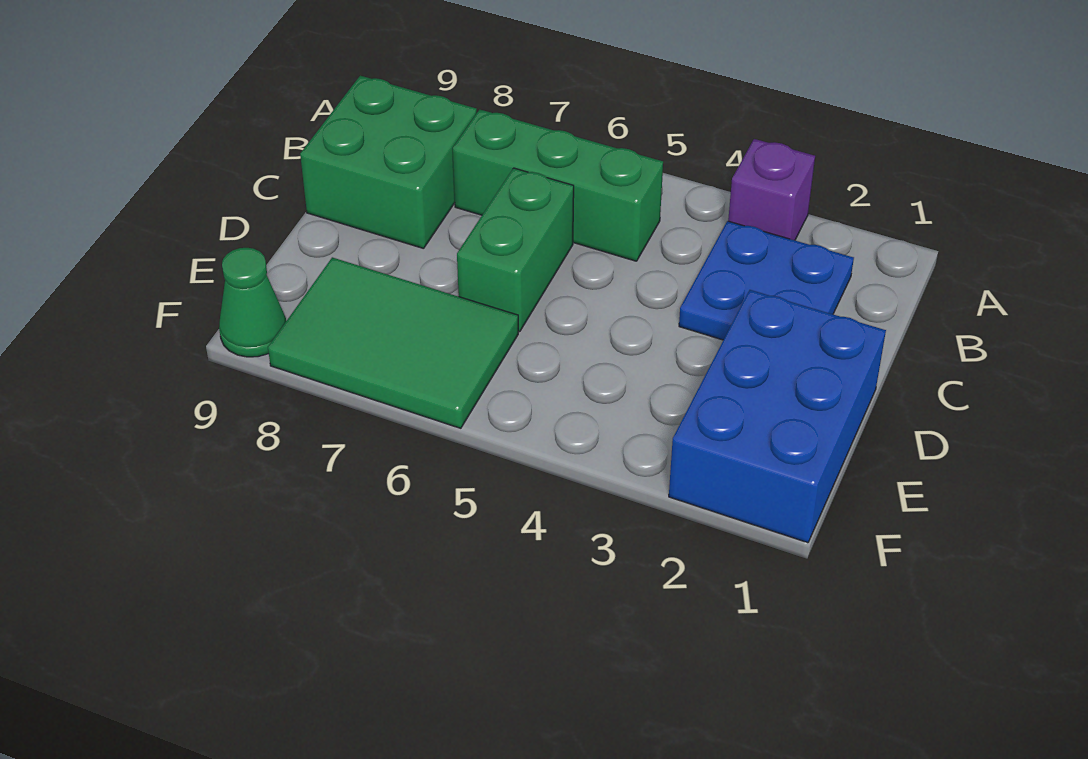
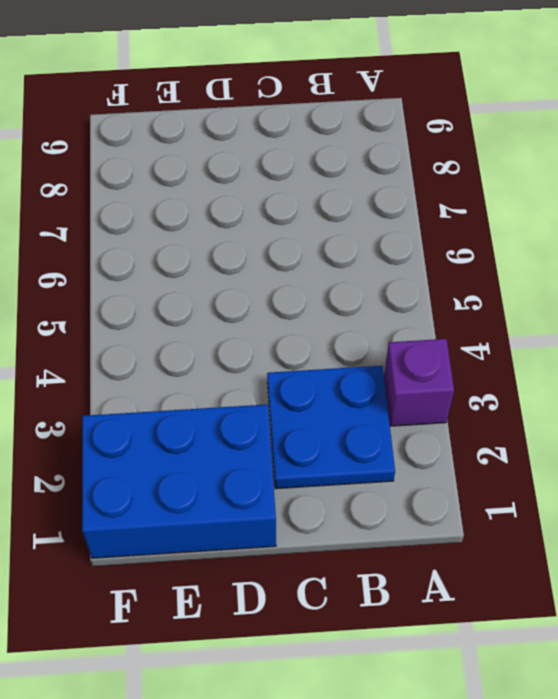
none -> green 1x3 brick [453,109,663,261]
none -> green 2x2 brick [300,76,477,249]

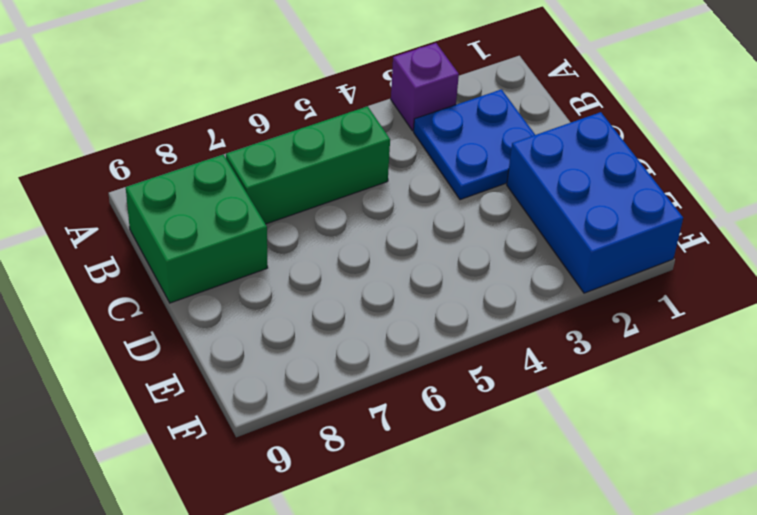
none -> green 1x2 brick [457,168,574,332]
none -> green 2x3 tile [268,257,518,428]

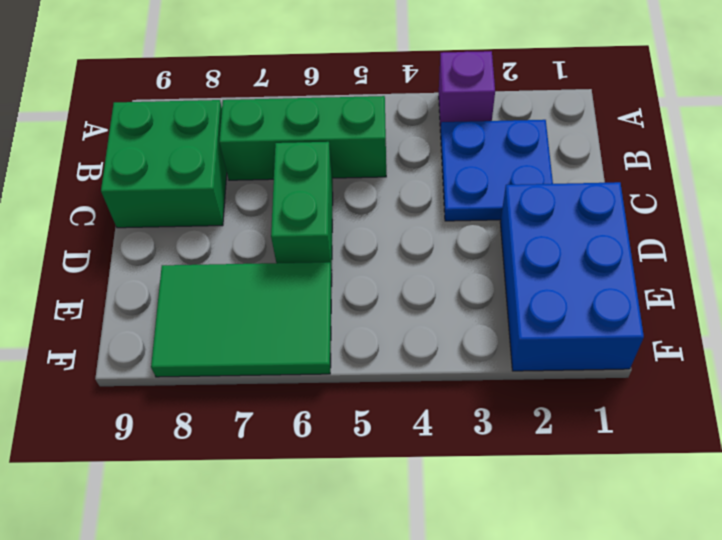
none -> green 1x1 cone [219,248,286,357]

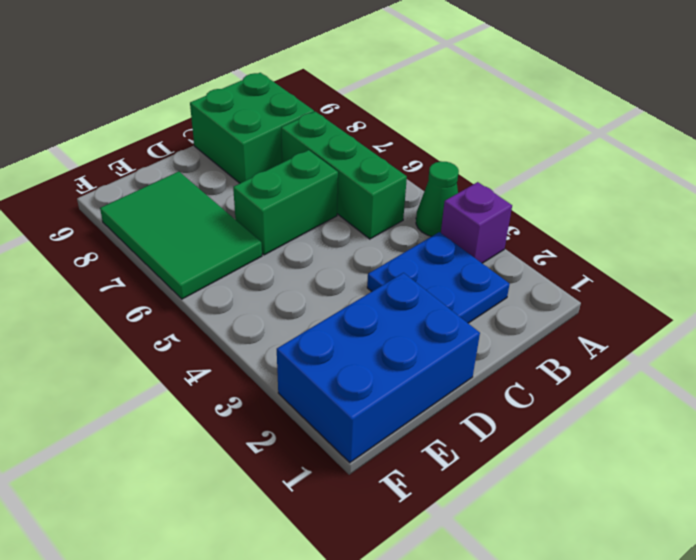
green 1x1 cone [416,161,459,236] -> green 1x1 cone moved to [219,248,286,357]

